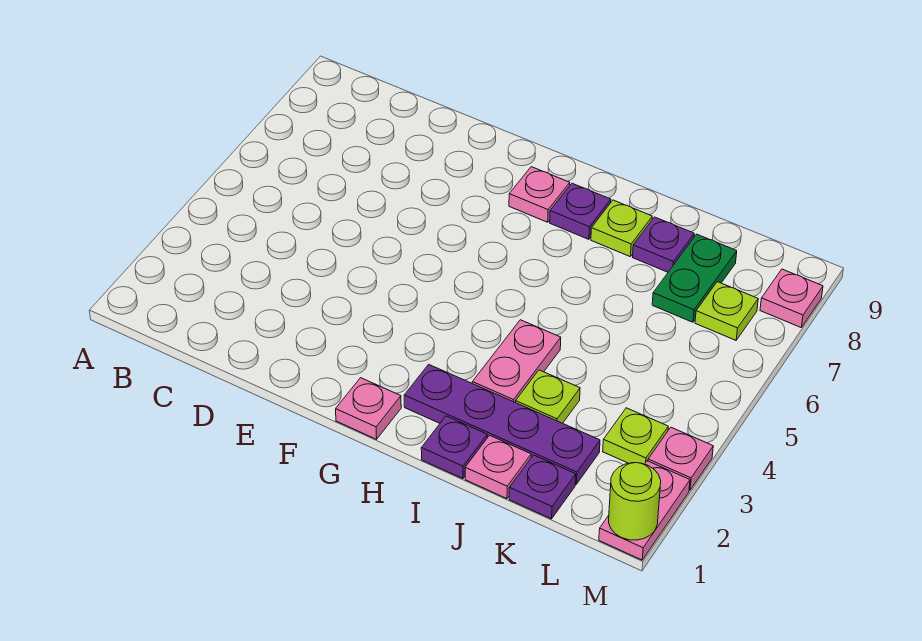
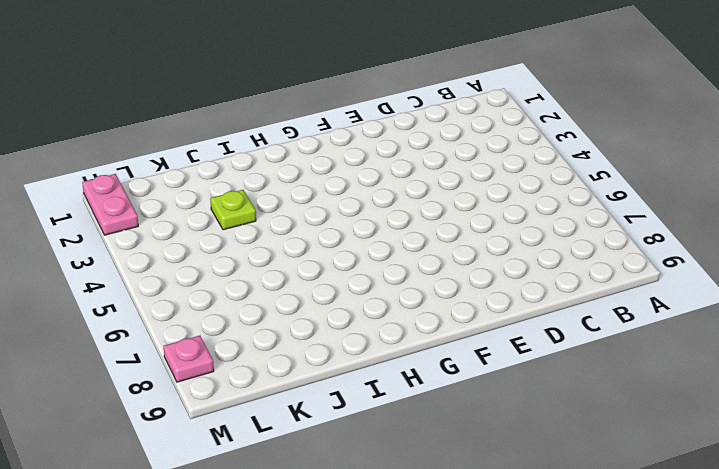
none -> pink 1x1 plate [336,378,401,439]
none -> pink 1x1 plate [509,167,570,222]
none -> purple 1x4 plate [404,364,600,484]

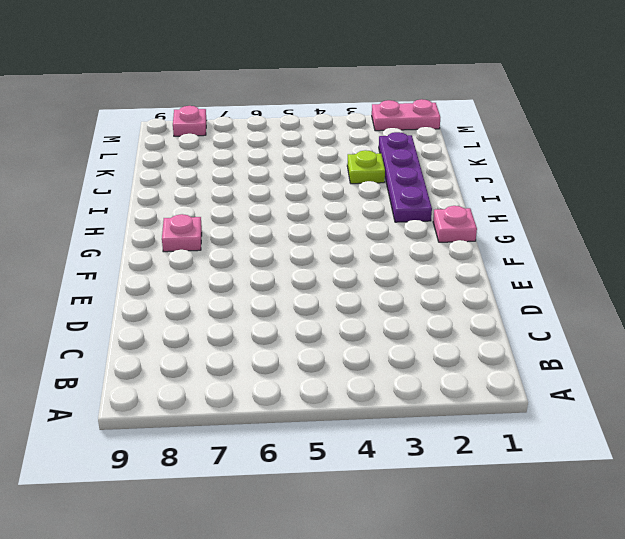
none -> purple 1x1 plate [550,183,611,239]
none -> purple 1x1 plate [421,416,487,479]
none -> pink 1x2 plate [472,320,561,403]

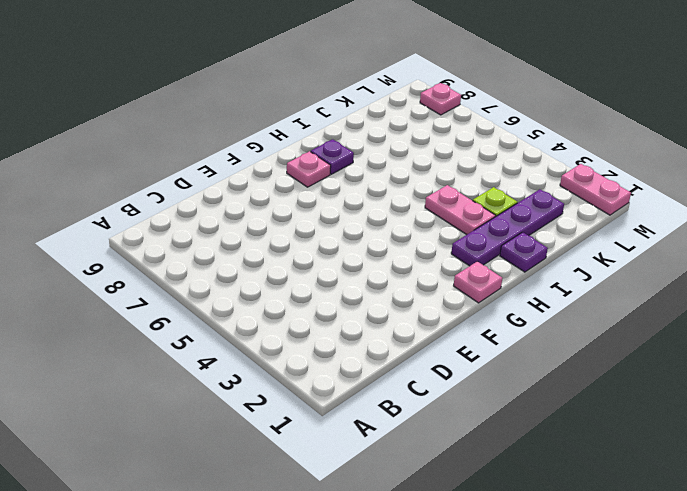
none -> lime 1x1 plate [591,200,652,256]
none -> pink 1x1 plate [465,435,531,499]
none -> purple 1x1 plate [633,217,694,272]

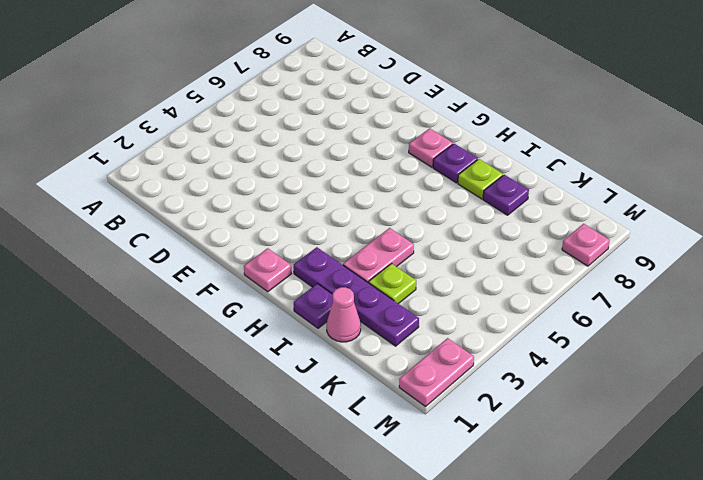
pink 1x1 cone [327,287,361,342] -> pink 1x1 plate [465,435,531,499]
none -> purple 1x1 plate [509,455,576,519]
none -> green 1x2 plate [652,234,737,322]
none -> lime 1x1 plate [603,408,668,464]

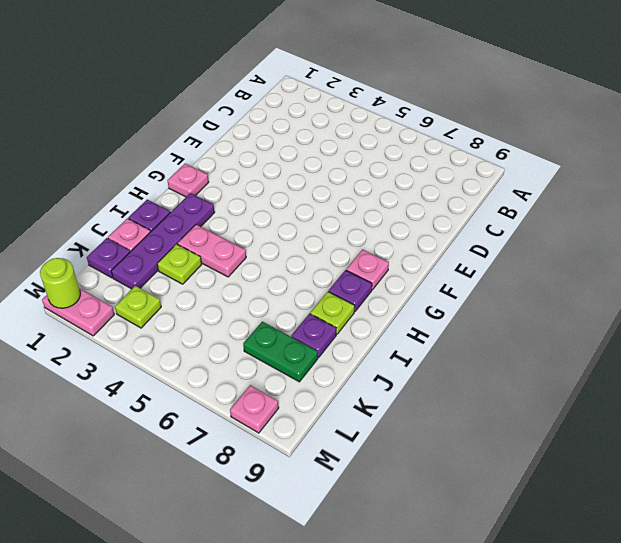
none -> lime 1x1 plate [695,282,758,340]
none -> pink 1x1 plate [648,427,713,490]

